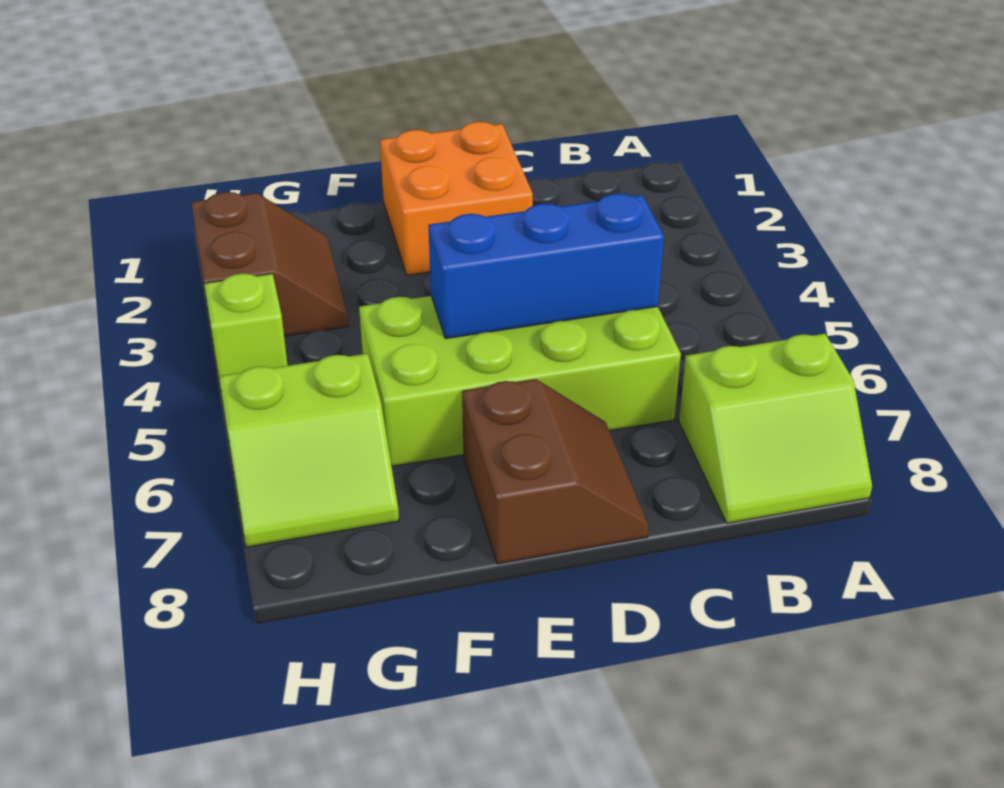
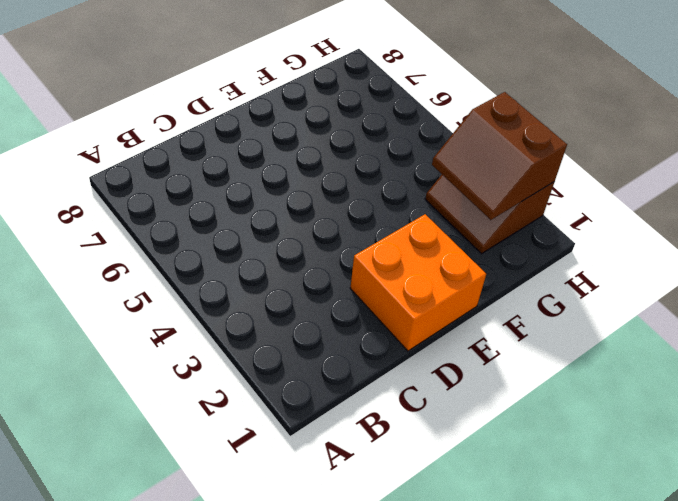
brown 2x2 slope [432,92,567,220] -> brown 2x2 slope moved to [462,379,649,564]
none -> lime 2x2 slope [679,334,872,523]
none -> lime 2x4 brick [359,296,681,466]

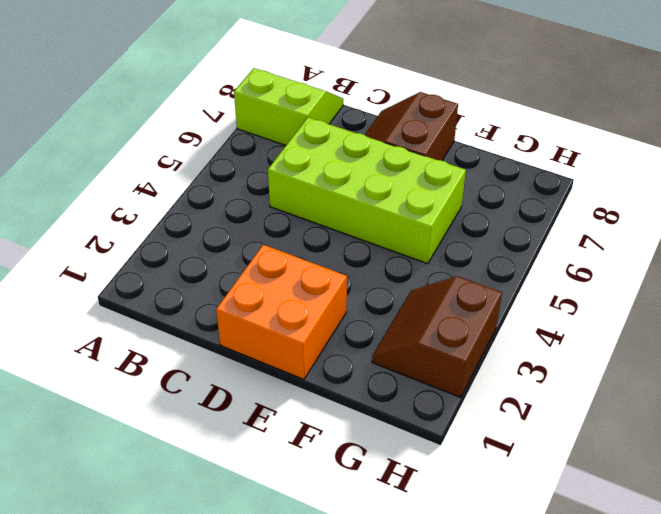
none -> lime 2x2 slope [219,354,399,547]
none -> lime 1x1 brick [204,273,288,376]

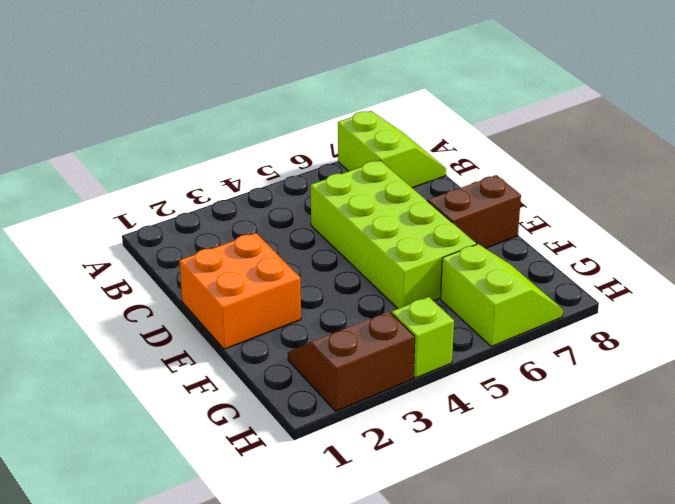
none -> blue 1x3 brick [428,194,664,339]

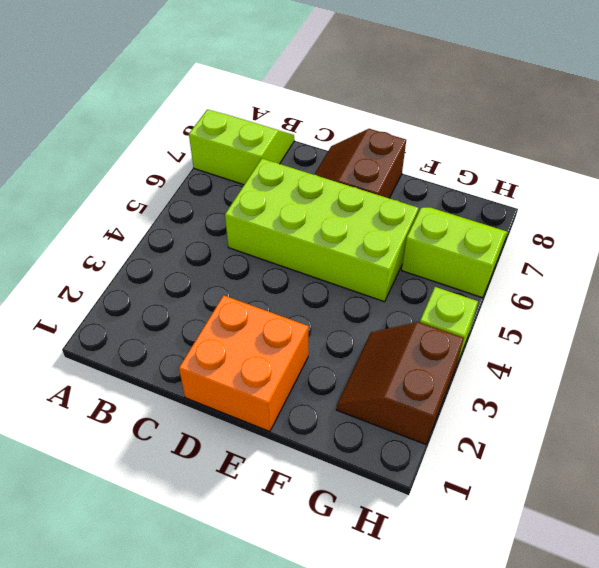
none -> blue 1x3 brick [428,194,664,339]

